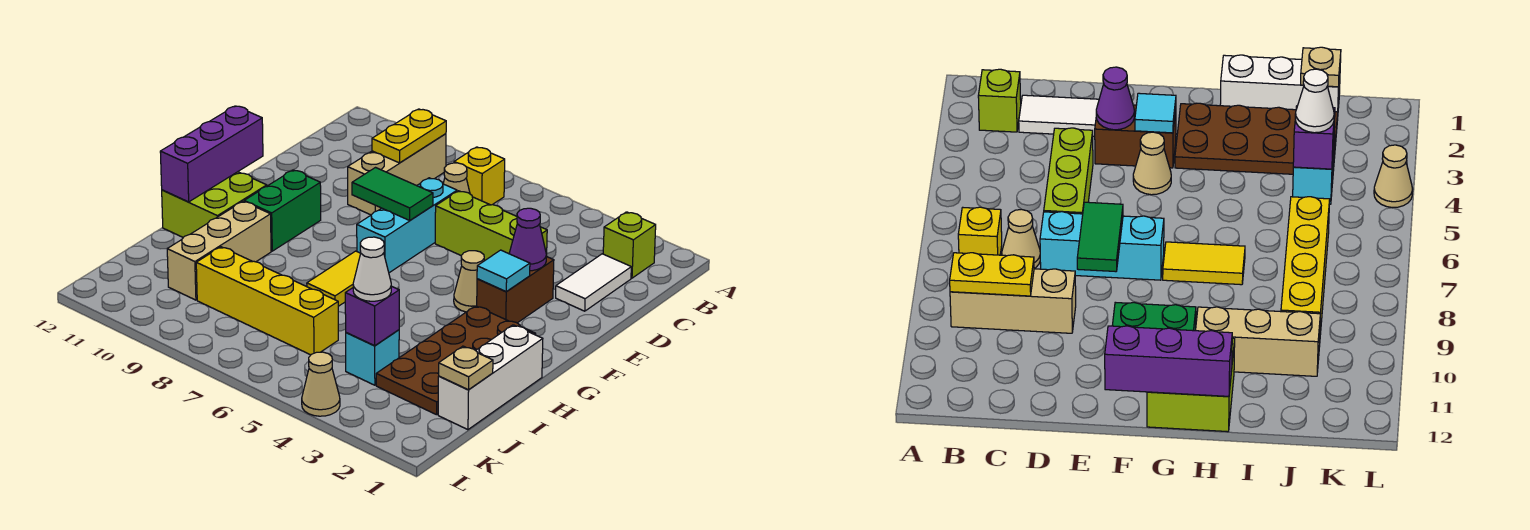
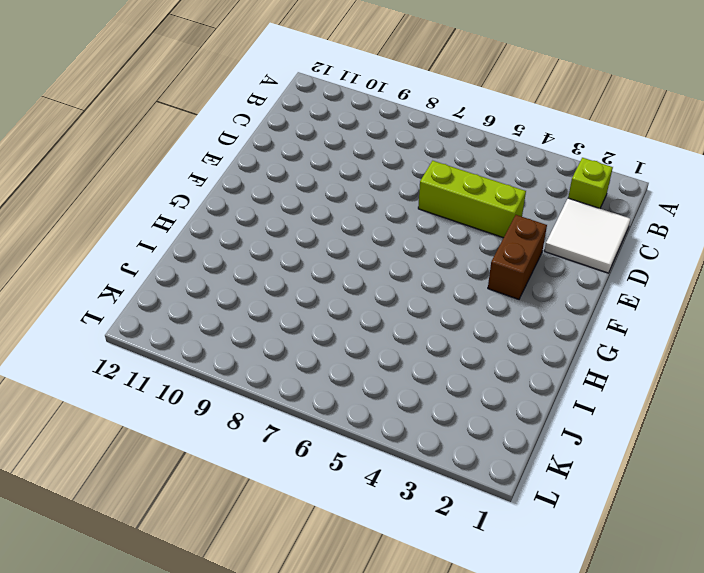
white 2x2 tile [545,198,631,273] -> white 1x2 tile [556,254,631,311]
none -> yellow 1x1 brick [454,147,505,205]
none -> tan 1x3 brick [348,134,446,215]
none -> tan 1x1 cone [443,163,470,194]

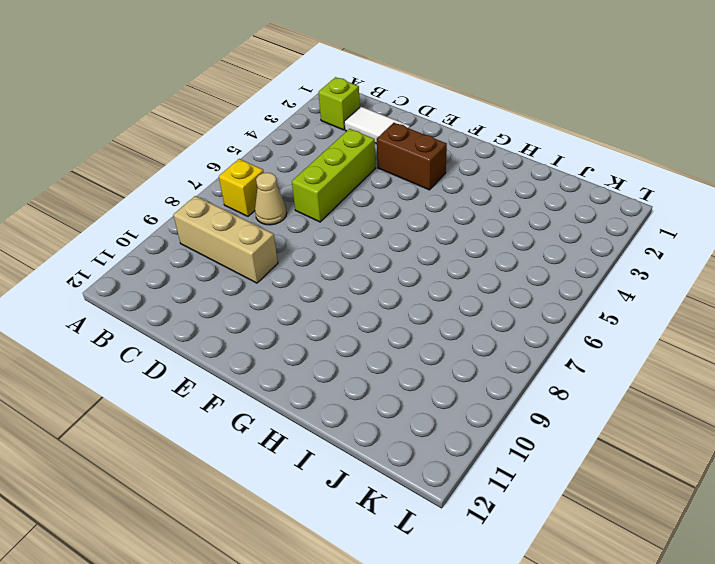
none -> cyan 1x3 brick [357,178,457,273]
none -> tan 1x1 cone [454,251,484,312]
none -> green 1x2 brick [244,170,321,251]

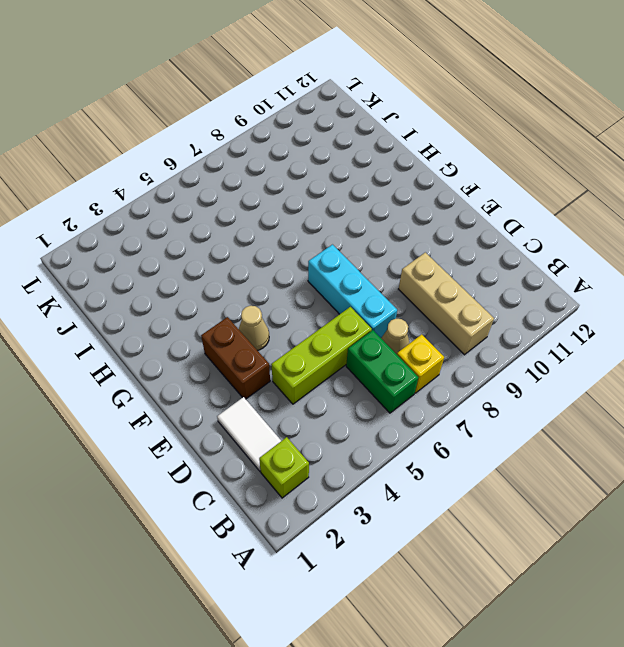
green 1x2 brick [346,330,419,413] -> green 1x2 brick moved to [244,170,321,251]
none -> brown 2x4 plate [376,306,536,415]
none -> yellow 1x2 tile [307,251,361,306]
none -> lime 2x2 brick [162,172,267,237]

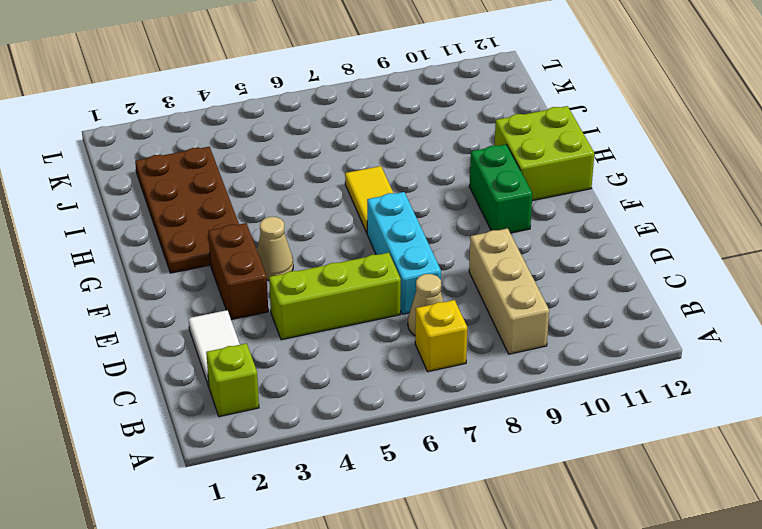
none -> white 1x3 brick [438,325,543,430]
none -> tan 1x3 brick [167,201,271,300]
none -> cyan 1x1 brick [346,330,399,385]

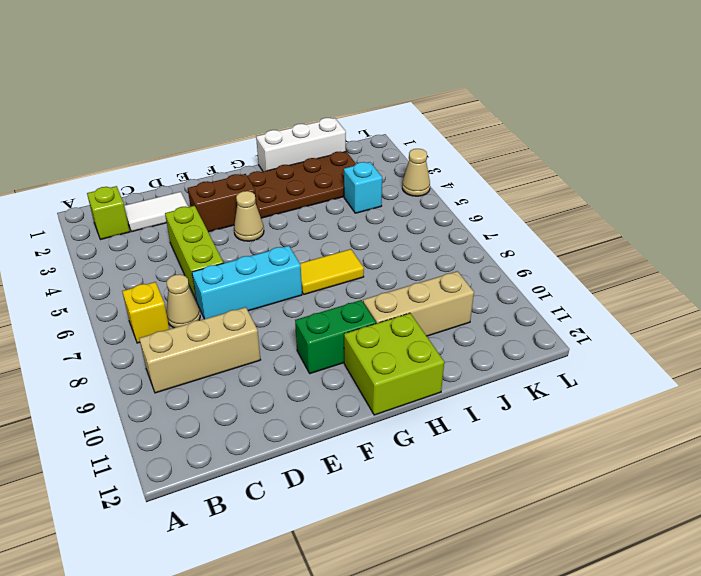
none -> yellow 1x4 brick [196,247,338,355]
none -> yellow 1x2 plate [372,109,446,163]
none -> purple 1x1 cone [509,208,546,271]

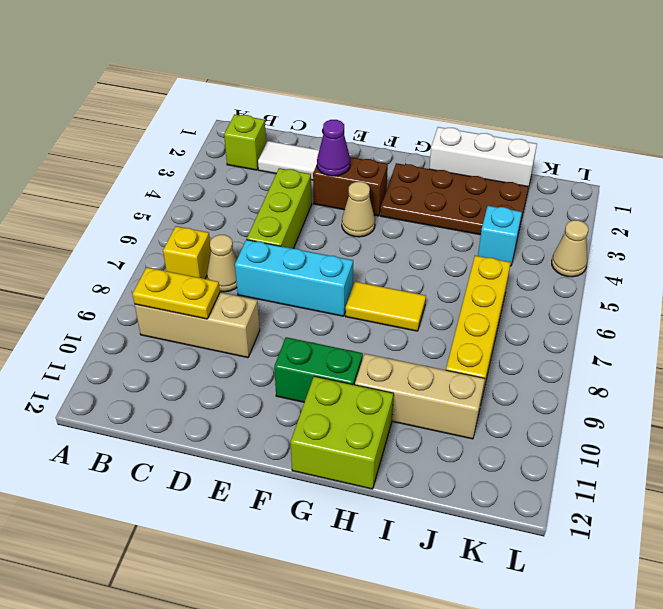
none -> green 1x2 tile [352,168,433,220]
none -> cyan 1x1 tile [477,250,530,292]
none -> purple 1x3 brick [160,106,263,202]

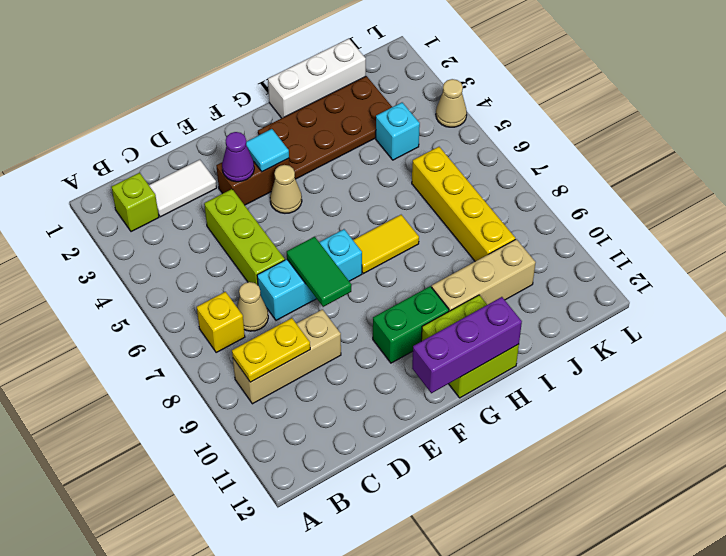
none -> tan 1x1 plate [439,346,493,390]
none -> purple 1x1 brick [345,286,399,346]
none -> white 1x1 cone [353,237,391,301]

